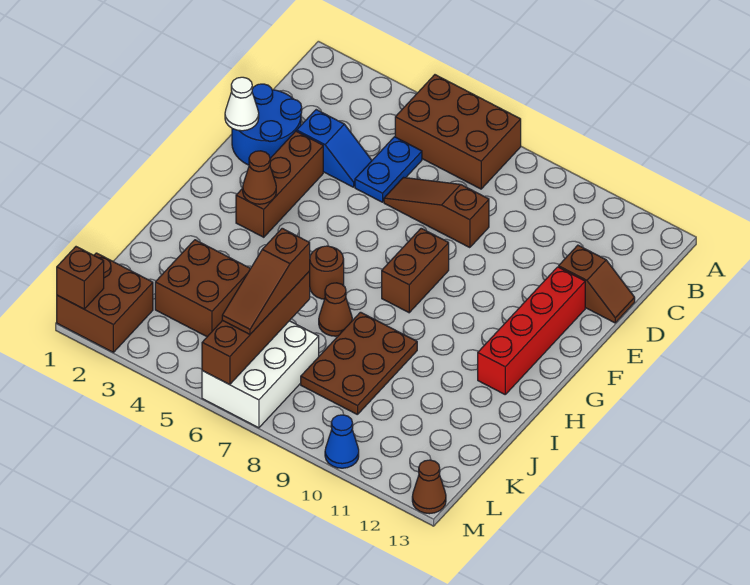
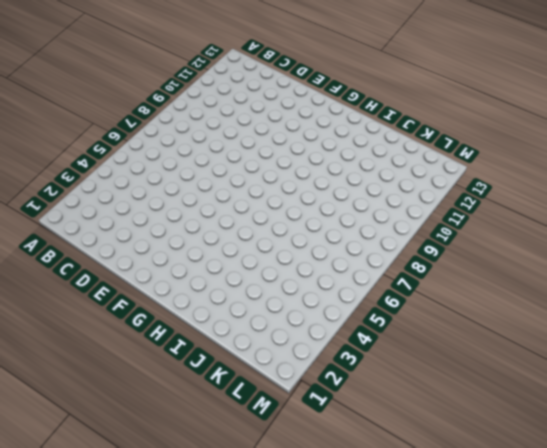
none -> brown 2x3 brick [395,75,521,189]
none -> blue 1x2 plate [355,137,422,202]
none -> blue 2x2 round brick [232,84,302,165]

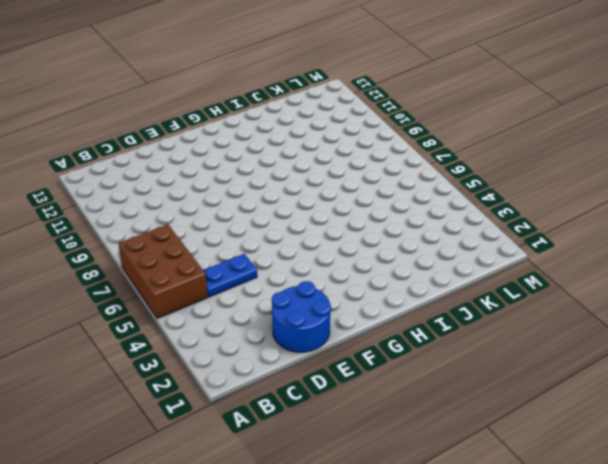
none -> blue 1x2 slope [297,110,372,187]
none -> brown 1x3 slope [384,178,489,248]
none -> brown 1x2 slope [559,245,635,323]

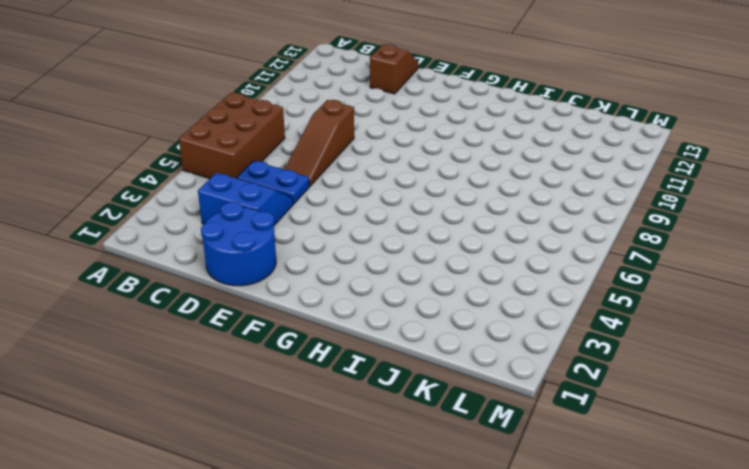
blue 2x2 slope [198,173,293,226] -> blue 1x2 slope [297,110,372,187]
none -> brown 1x3 brick [236,131,323,237]
none -> red 1x4 brick [478,267,585,394]
none -> brown 1x2 brick [382,228,449,313]

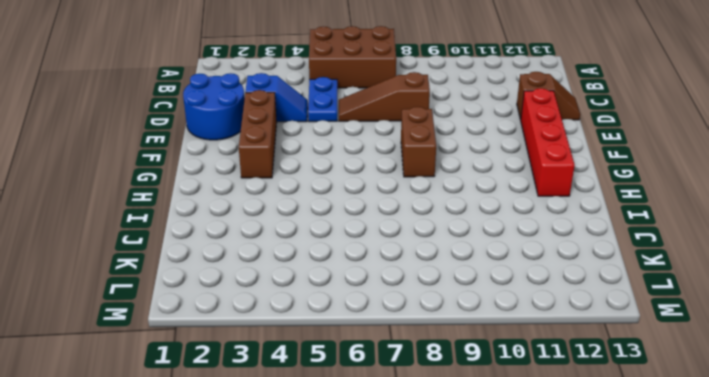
none -> brown 1x1 round brick [310,246,344,299]
none -> brown 1x1 cone [319,283,352,336]
none -> brown 2x3 plate [301,312,417,415]

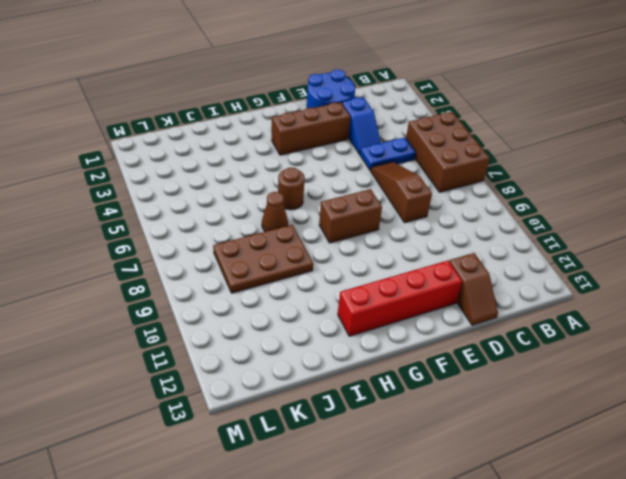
none -> brown 2x2 brick [155,240,251,337]
none -> white 2x3 brick [202,321,319,428]
none -> brown 2x2 brick [57,253,153,352]

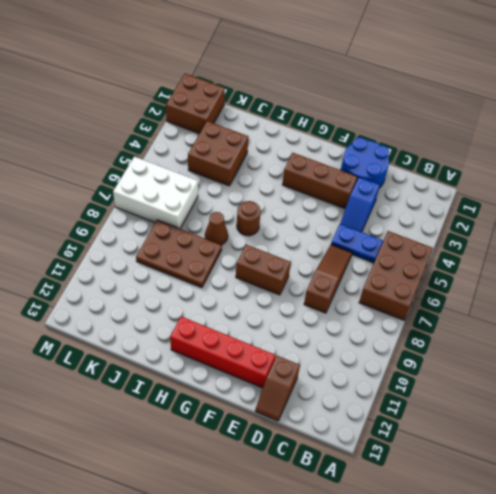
none -> blue 1x1 cone [325,415,359,468]
none -> brown 1x1 cone [412,460,446,514]
none -> white 1x1 cone [225,77,259,131]

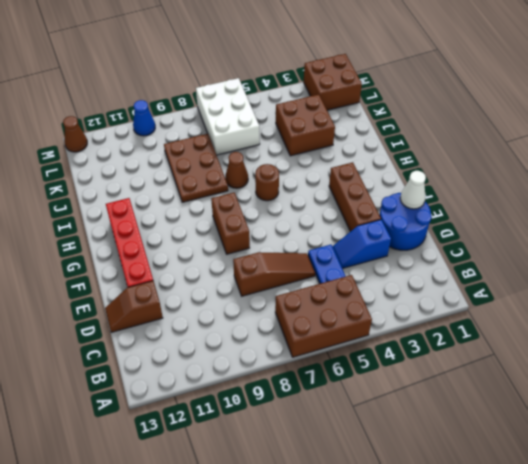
none -> brown 1x1 cone [243,151,276,204]
none -> brown 1x4 brick [202,271,310,385]
none -> brown 1x1 brick [57,247,104,309]

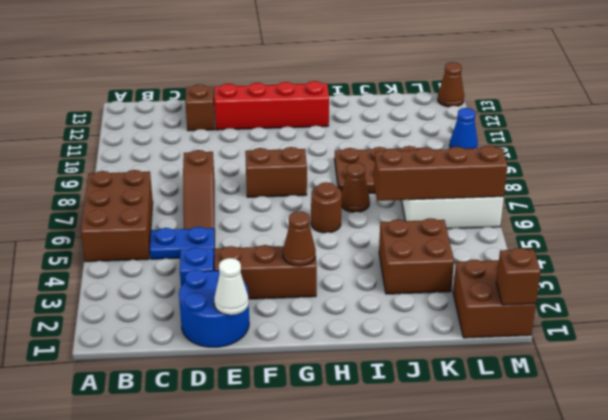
none -> brown 1x3 slope [222,228,310,334]

